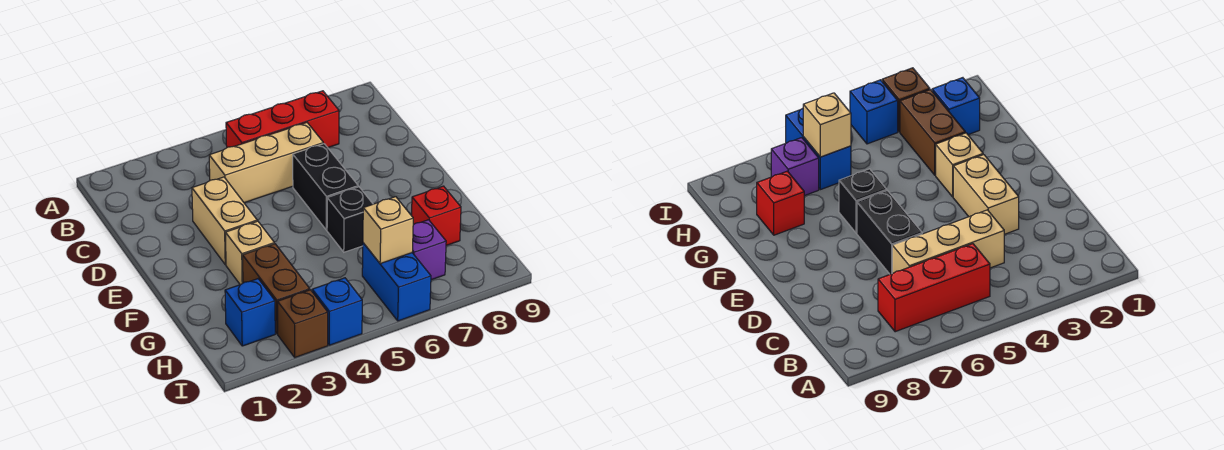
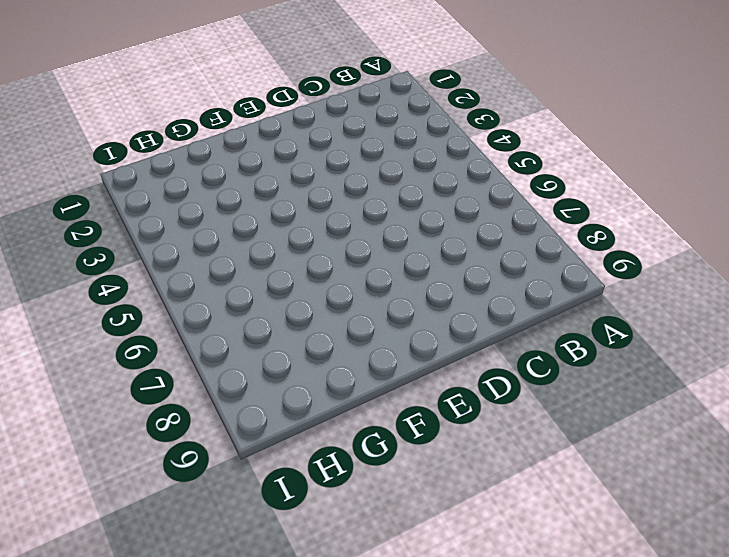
none -> red 1x3 brick [226,91,339,147]
none -> tan 1x3 brick [209,123,323,203]
none -> tan 1x2 brick [192,177,257,265]

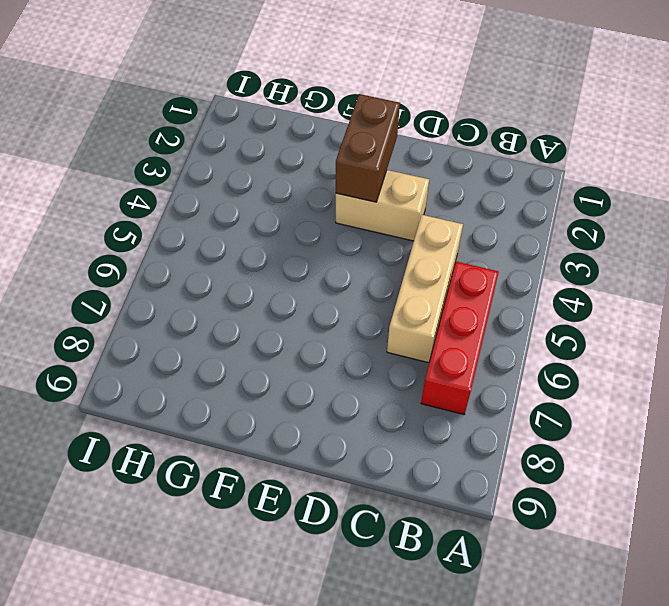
brown 1x2 brick [336,94,400,202] -> brown 1x2 brick turned to [243,244,310,334]
none -> black 1x2 brick [293,144,358,230]
none -> tan 1x1 brick [225,221,274,285]
none -> black 1x1 brick [327,187,373,252]

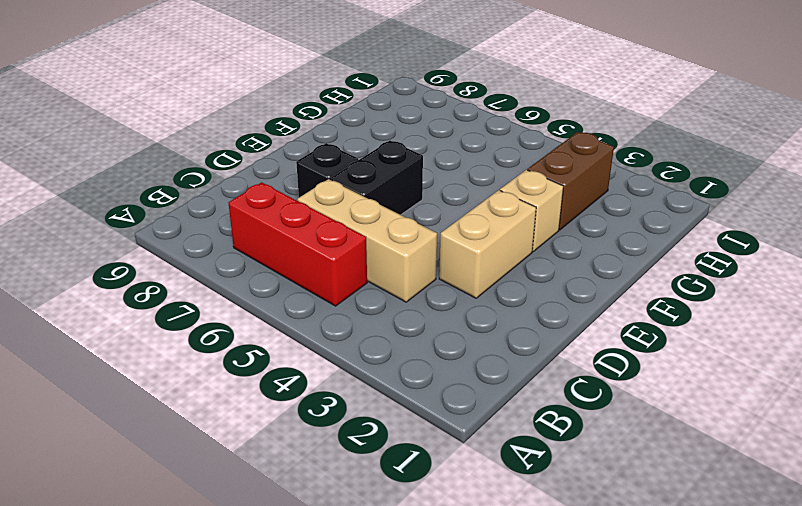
black 1x1 brick [296,143,358,197] -> black 1x1 brick moved to [327,187,373,252]
none -> red 1x1 brick [412,186,461,245]
none -> blue 1x1 brick [225,279,275,346]
none -> blue 1x2 brick [362,243,431,321]

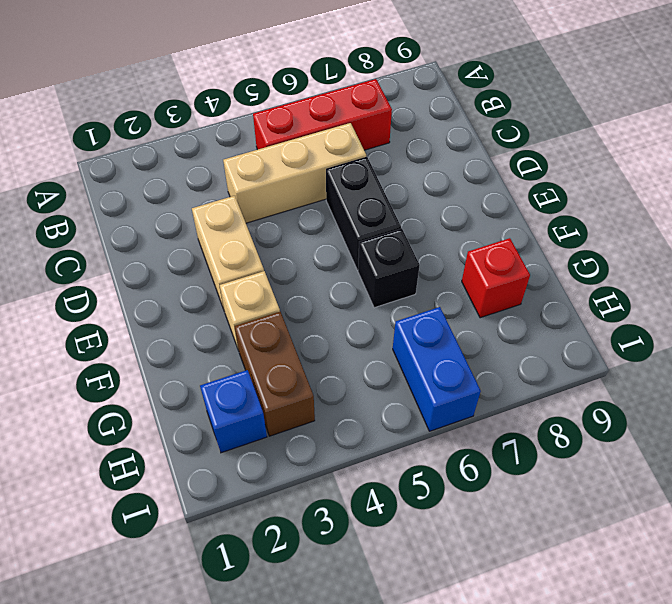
none -> purple 1x1 brick [412,220,446,280]
none -> brown 1x1 brick [278,290,328,357]
none -> blue 1x1 brick [312,278,362,345]

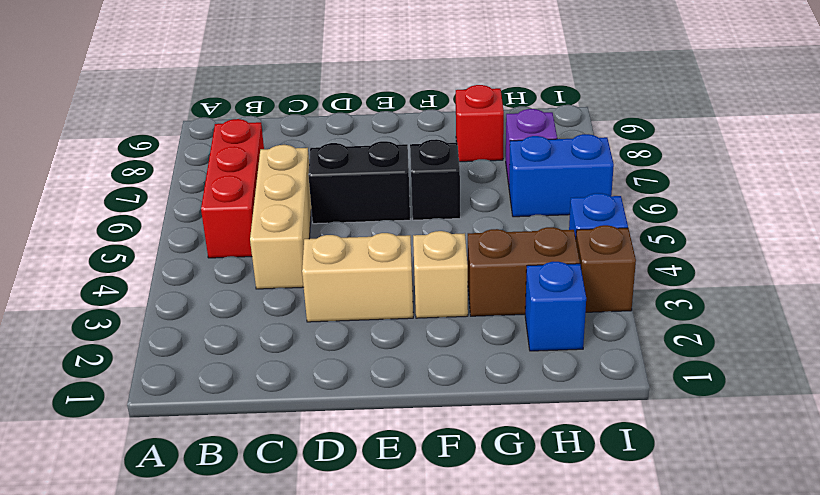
none -> tan 1x1 brick [363,197,413,264]

